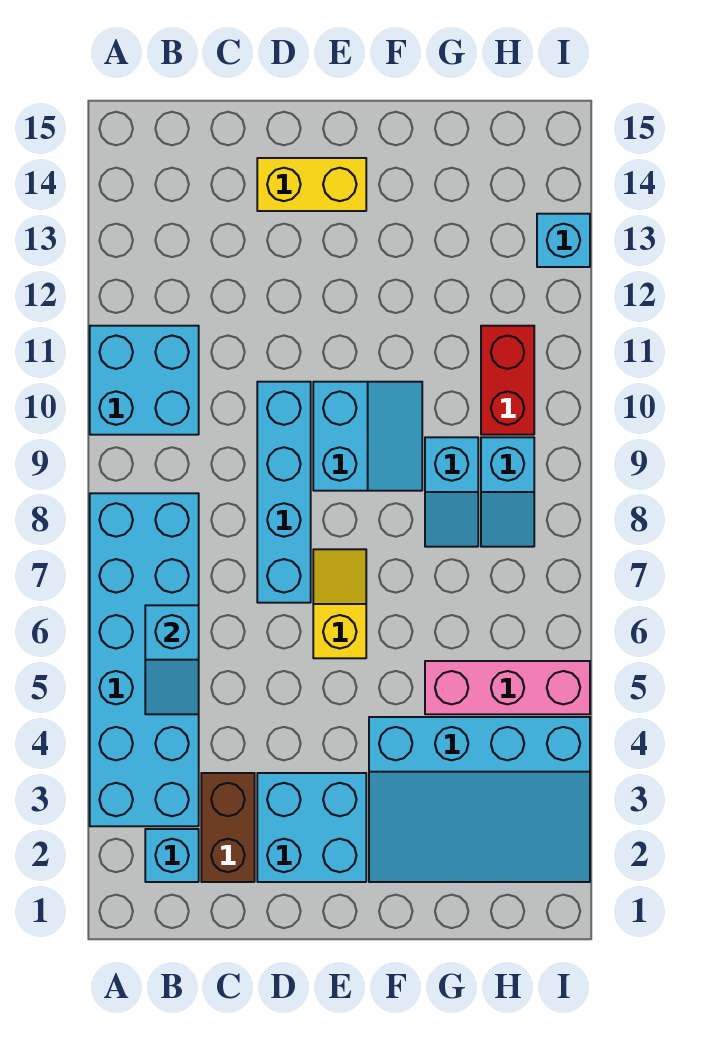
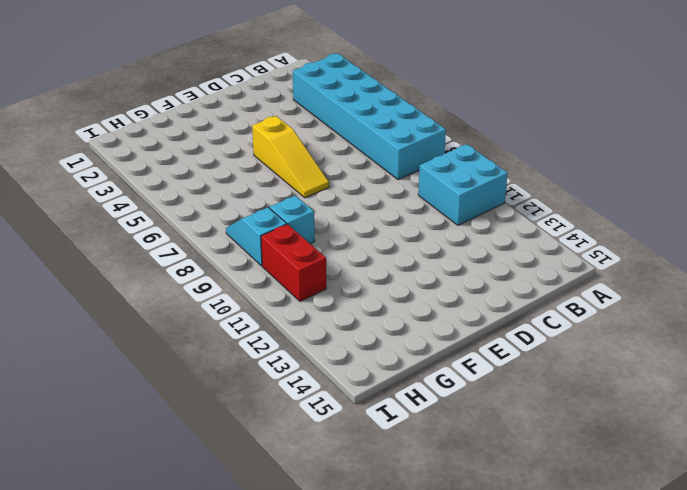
yellow 1x3 slope [252,116,329,198] -> yellow 1x2 slope [313,549,366,658]
none -> cyan 1x1 brick [145,829,199,882]
none -> brown 1x2 brick [201,773,255,882]
none -> cyan 2x2 brick [257,773,366,882]

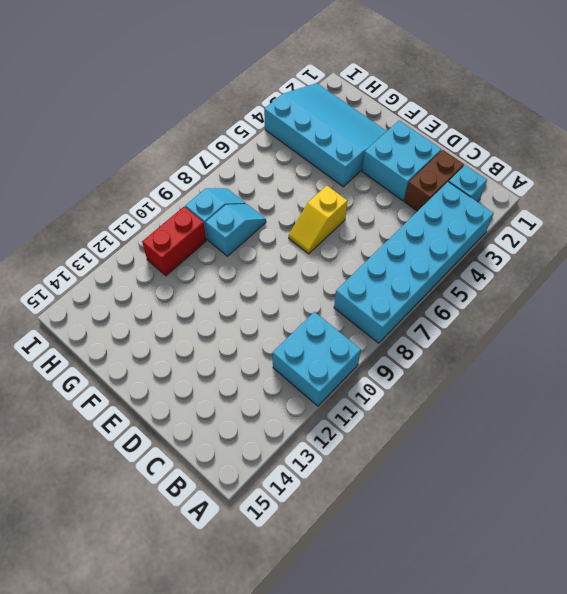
none -> cyan 1x4 brick [257,382,311,603]
none -> yellow 1x2 brick [257,158,366,211]
none -> cyan 2x2 slope [313,382,422,491]

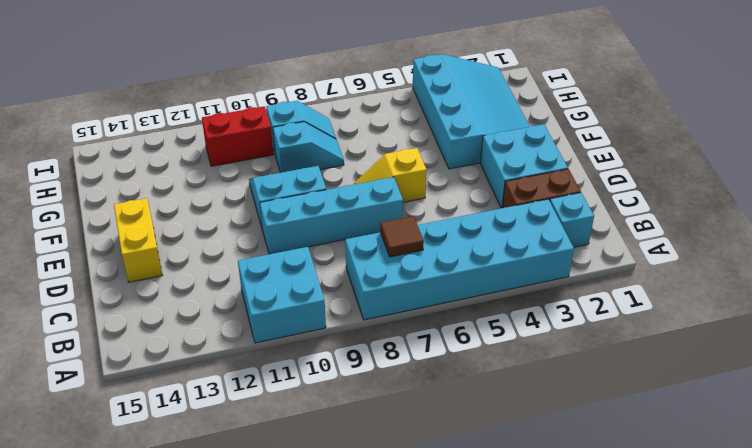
brown 1x1 tile [380,216,424,257] -> none
none -> pink 1x3 brick [425,661,590,714]
none -> cyan 1x1 brick [537,214,590,267]
none -> cyan 1x2 slope [145,605,199,714]

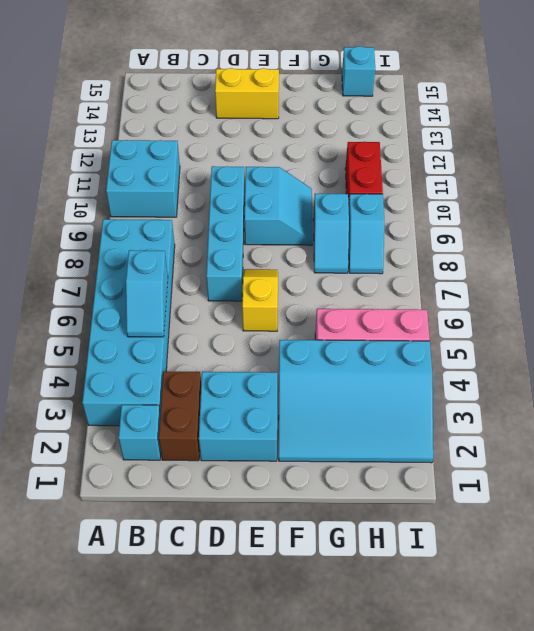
cyan 1x1 brick [342,46,375,96] -> cyan 1x1 brick moved to [537,214,590,267]

